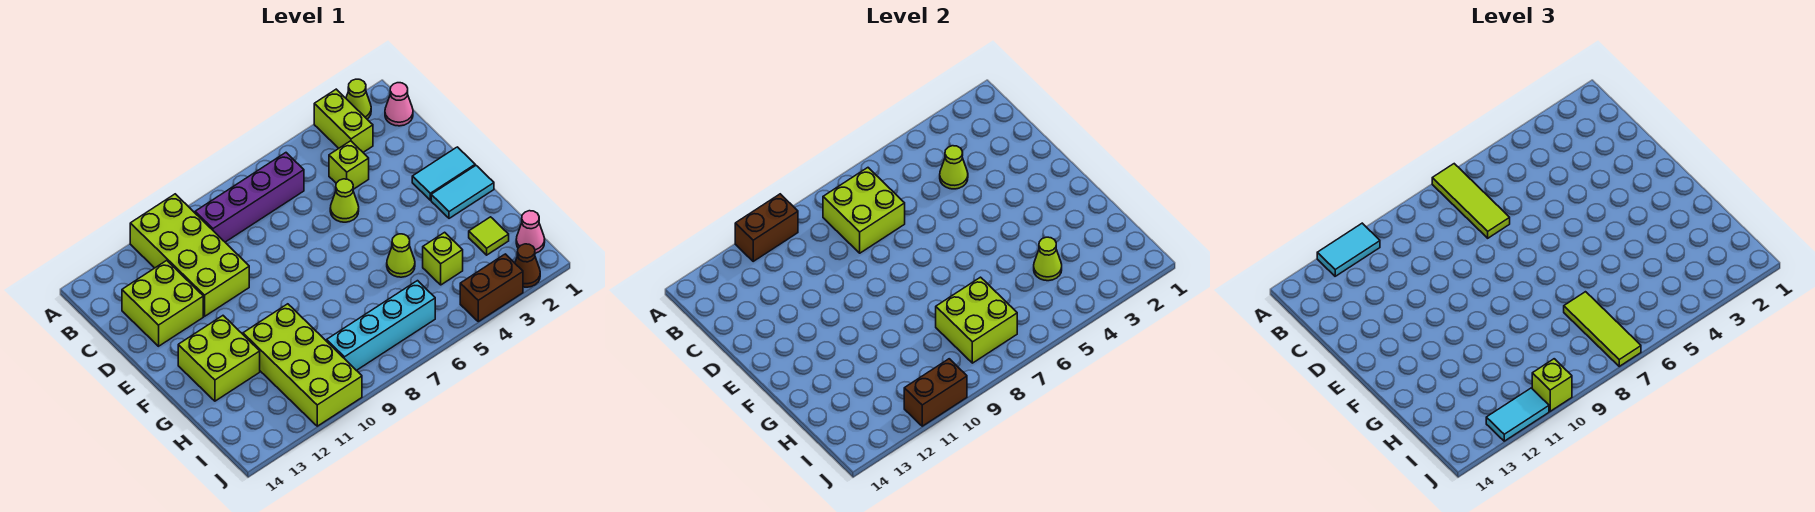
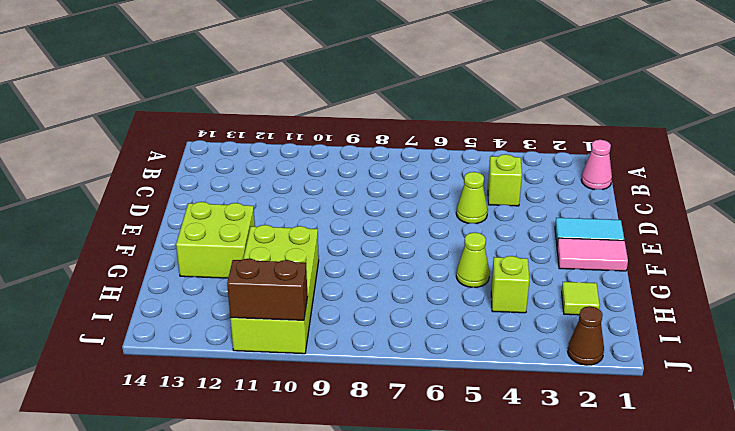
pink 1x2 tile [557,238,628,271] -> cyan 1x2 tile [431,165,494,218]
none -> lime 1x1 cone [346,79,371,119]
none -> lime 1x2 brick [314,89,373,152]
none -> lime 2x4 brick [130,194,249,316]
none -> purple 1x4 brick [195,153,304,242]

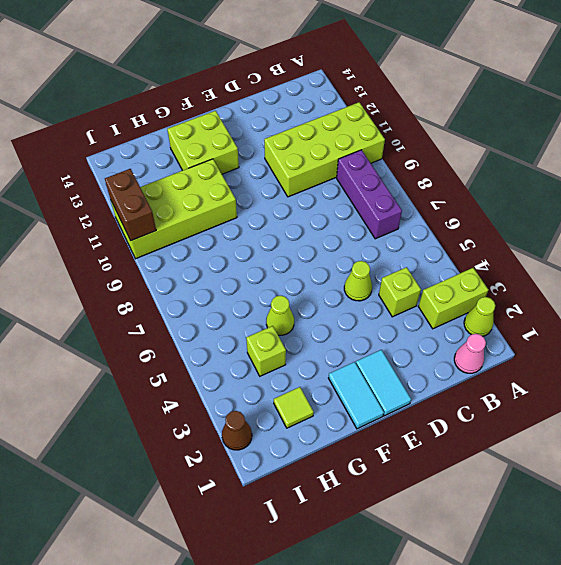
purple 1x3 brick [337,150,402,239] -> purple 1x4 brick [195,153,304,242]
none -> lime 2x2 brick [122,260,203,346]
none -> pink 1x1 cone [516,211,545,253]
none -> cyan 1x4 brick [327,281,435,370]
none -> brown 1x2 brick [460,254,523,321]

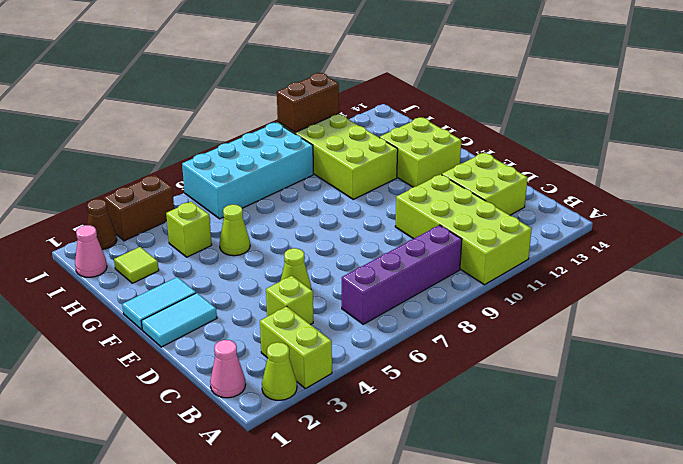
cyan 2x4 brick [182,122,313,219] -> cyan 1x4 brick [327,281,435,370]
none -> brown 1x2 brick [735,194,798,261]
none -> lime 2x2 brick [823,168,905,253]
none -> lime 1x1 cone [940,146,968,189]
none -> lime 1x1 cone [1034,237,1062,281]

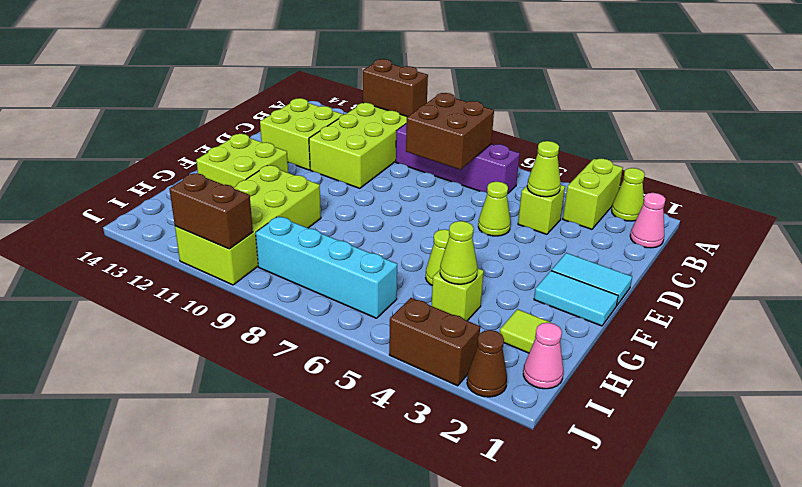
brown 2x2 brick [406,93,494,170] -> lime 2x2 brick [823,168,905,253]
none -> lime 2x2 brick [936,277,1017,363]
none -> lime 1x3 tile [1432,164,1510,238]
none -> cyan 1x2 tile [1317,223,1380,276]
none -> lime 1x3 tile [1564,292,1641,366]

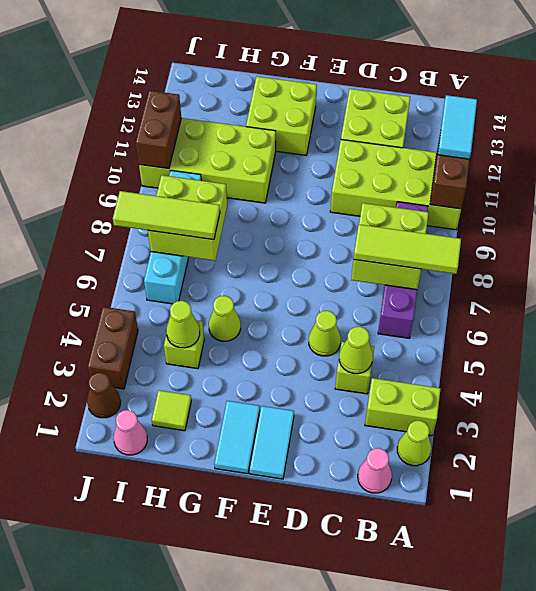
none -> lime 1x1 brick [1532,359,1572,411]
none -> cyan 1x2 tile [1486,388,1549,441]

